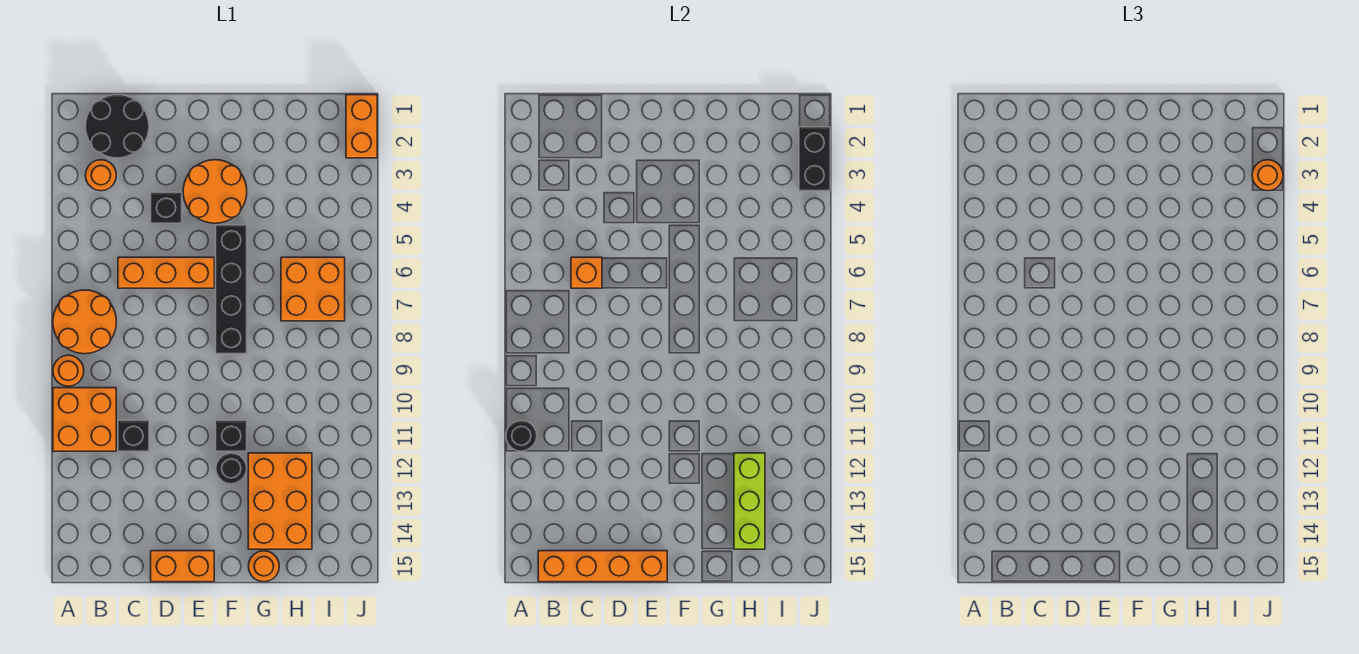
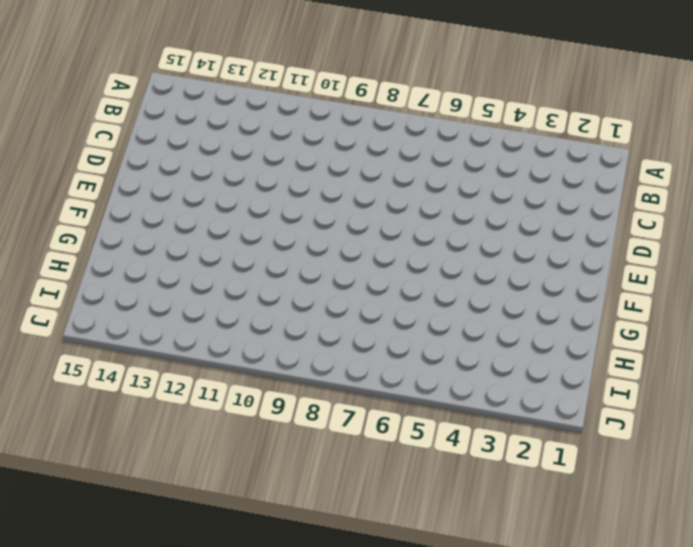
none -> orange 2x2 round brick [53,290,116,354]
none -> orange 1x1 round brick [53,355,84,386]
none -> orange 2x2 brick [53,388,116,451]

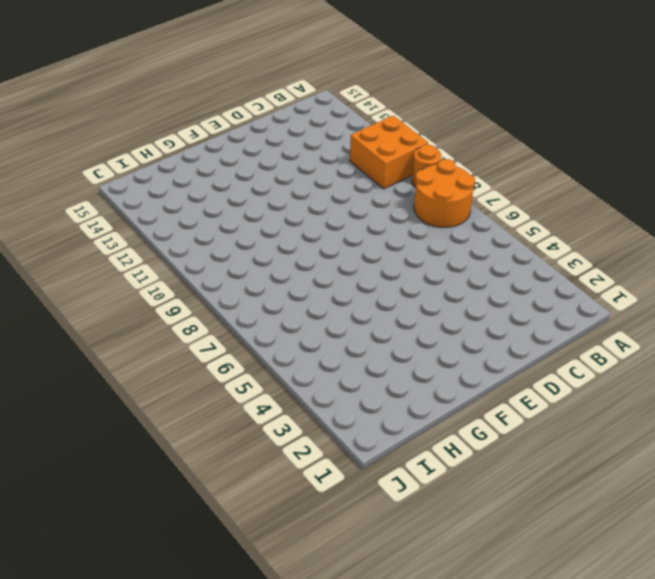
none -> black 2x2 round brick [85,95,149,158]
none -> orange 1x1 round brick [85,160,116,191]
none -> orange 1x3 brick [118,257,214,288]

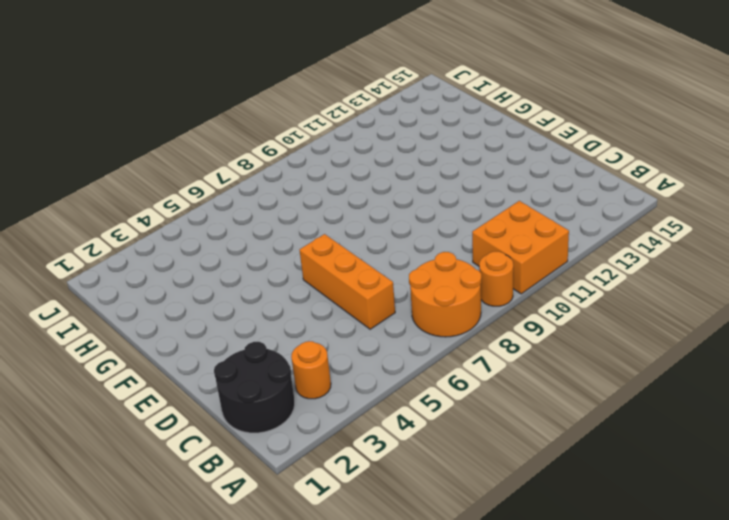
none -> black 1x1 brick [118,420,149,451]
none -> black 1x1 brick [151,192,182,223]
none -> orange 1x2 brick [151,551,214,582]

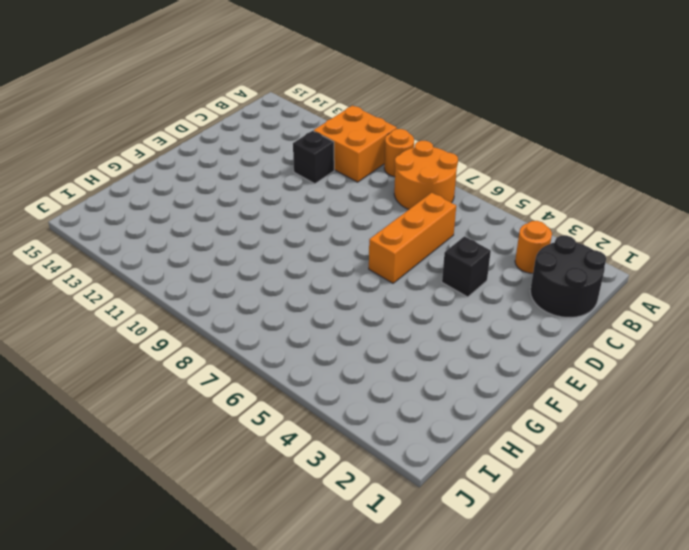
none -> orange 1x2 brick [151,551,214,582]
none -> orange 2x2 round brick [183,160,247,223]
none -> black 1x4 brick [216,225,247,354]

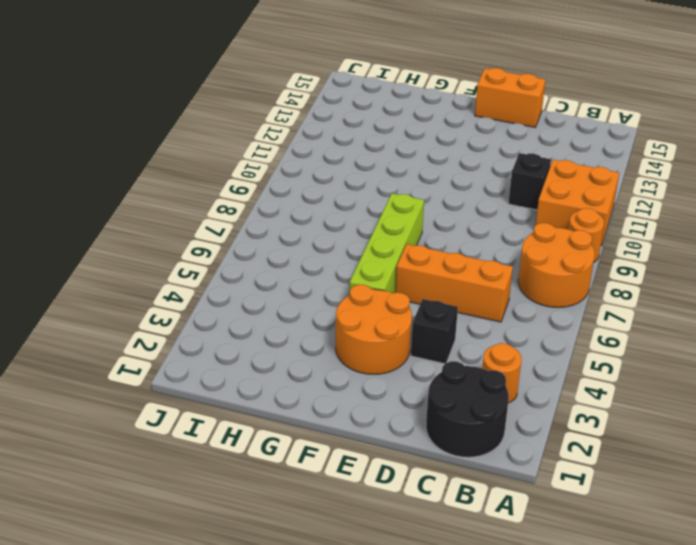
lime 1x4 brick [349,193,424,295] -> black 1x4 brick [216,225,247,354]
none -> black 1x1 brick [216,420,247,451]
none -> black 1x1 round brick [216,453,247,484]
none -> orange 2x3 brick [248,453,312,549]

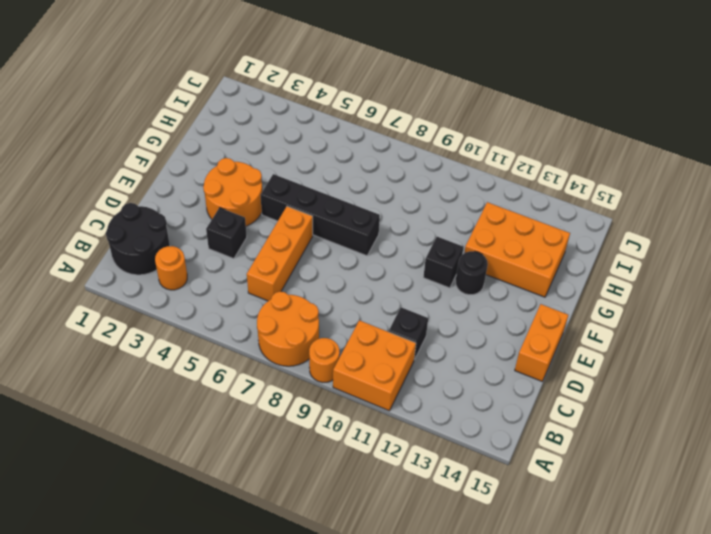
none -> orange 1x1 round brick [248,551,279,582]
none -> orange 2x2 brick [281,257,345,321]
none -> orange 1x2 brick [346,95,377,158]

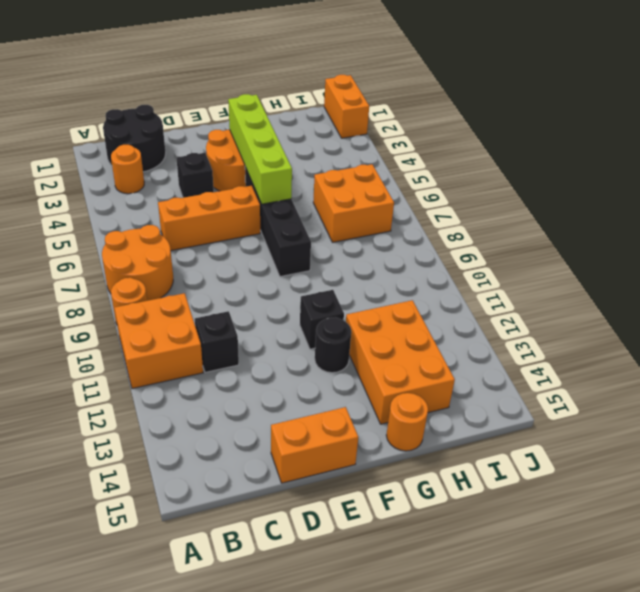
lime 1x4 brick [228,94,292,204] -> none
none -> black 1x1 round brick [506,420,537,451]
none -> orange 1x4 brick [538,551,667,582]
none -> orange 1x1 brick [571,257,602,288]

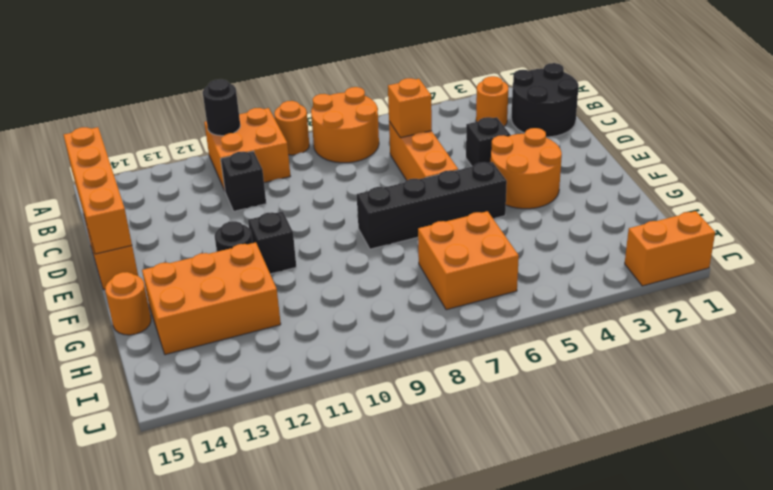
none -> lime 1x3 brick [734,453,765,549]
none -> black 1x2 brick [799,127,830,191]
none -> orange 1x1 round brick [1252,160,1283,191]

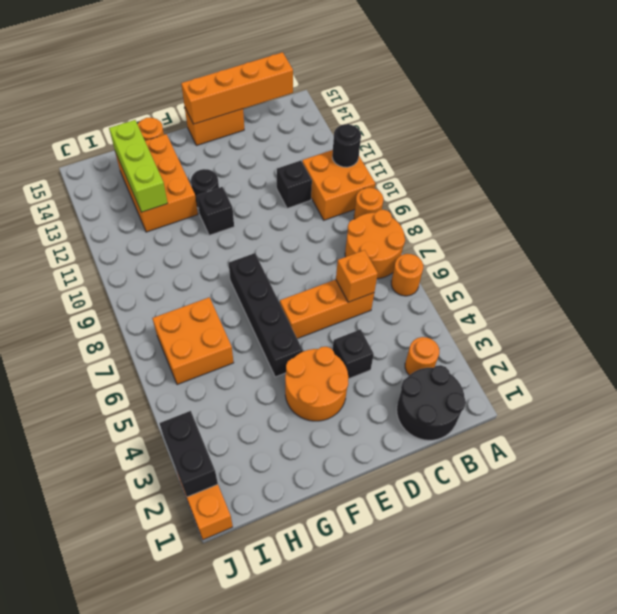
orange 1x1 round brick [391,254,423,296] -> orange 1x1 round brick moved to [1252,160,1283,191]

